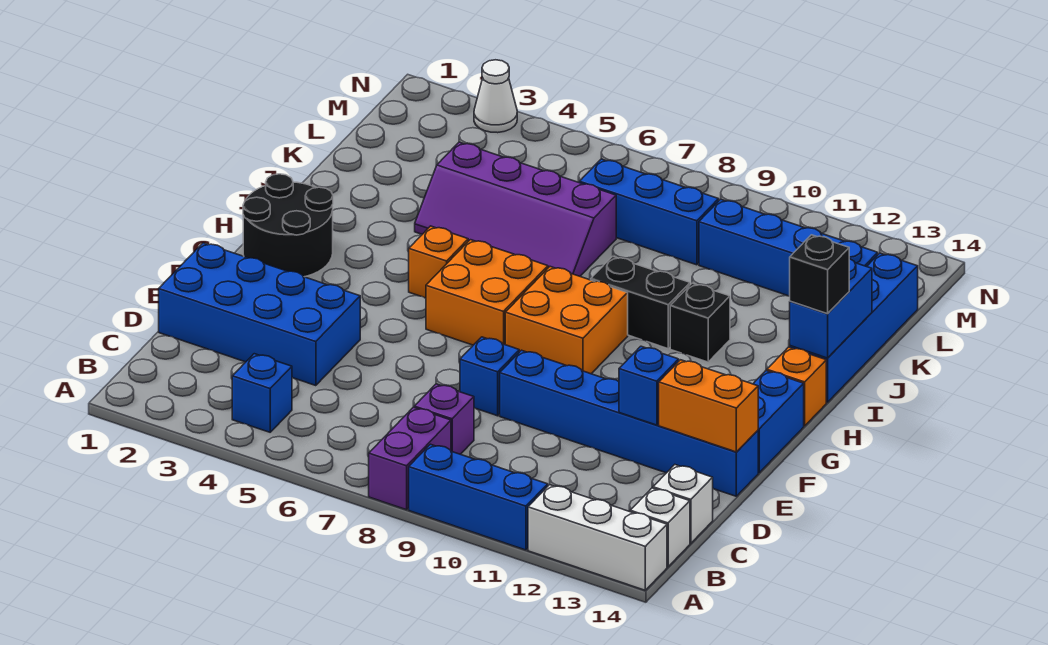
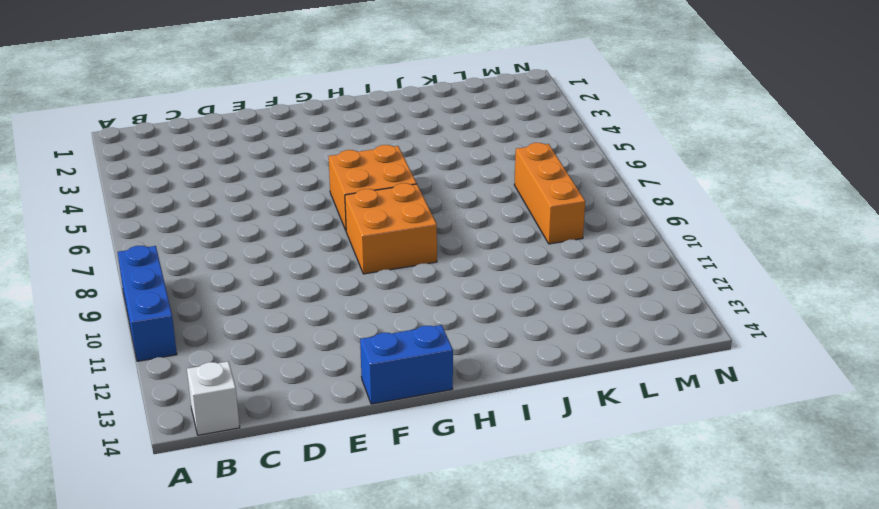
orange 1x3 brick [514,143,585,244] -> blue 1x3 brick [579,159,719,265]
none -> purple 1x2 brick [369,407,451,510]
none -> white 1x3 brick [528,485,667,590]
none -> blue 1x1 brick [232,354,292,432]

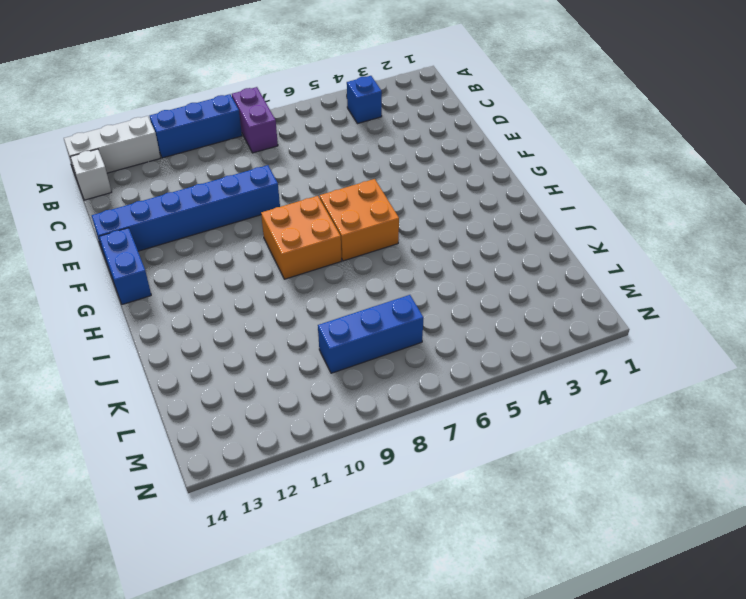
none -> purple 1x1 brick [414,384,474,454]
none -> white 1x1 brick [653,465,713,543]
none -> blue 2x4 brick [159,243,360,386]

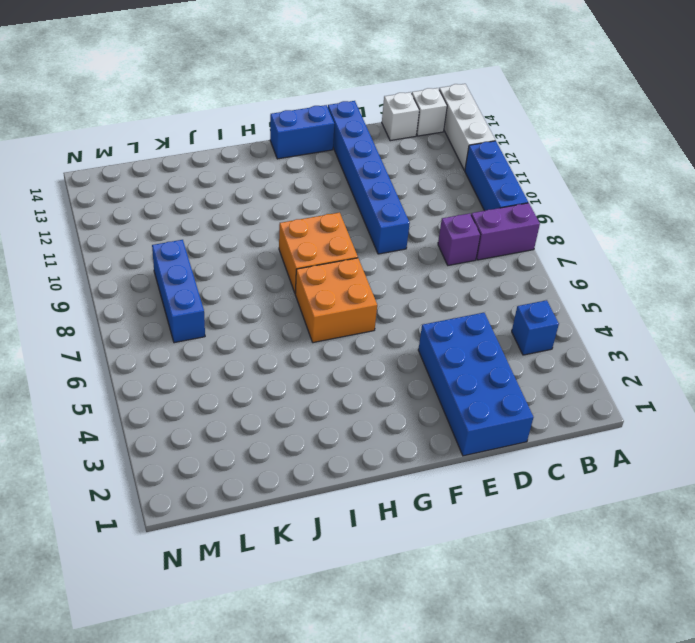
none -> blue 1x1 brick [460,337,519,416]
none -> black 2x2 round brick [243,174,333,277]
none -> orange 1x1 brick [409,226,468,298]

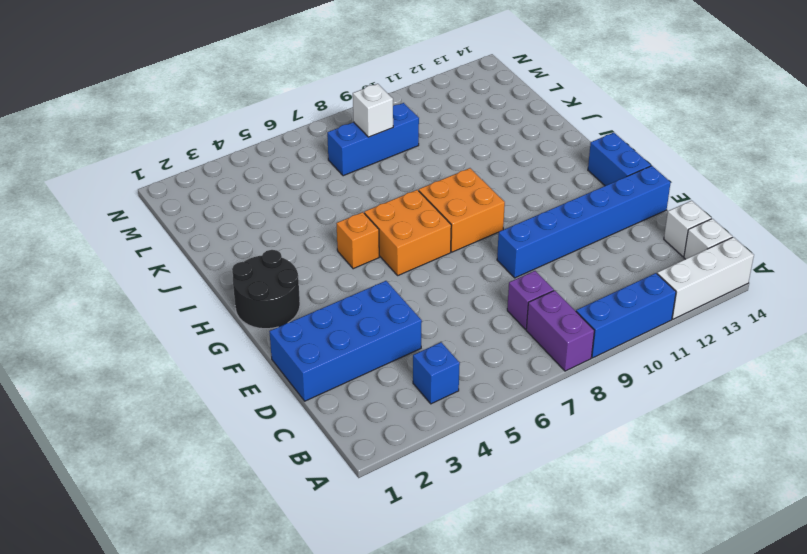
white 1x1 brick [353,84,393,137] -> none
none -> blue 1x1 brick [460,337,519,416]
none -> orange 1x1 brick [767,347,826,426]
none -> black 1x2 brick [591,256,690,349]

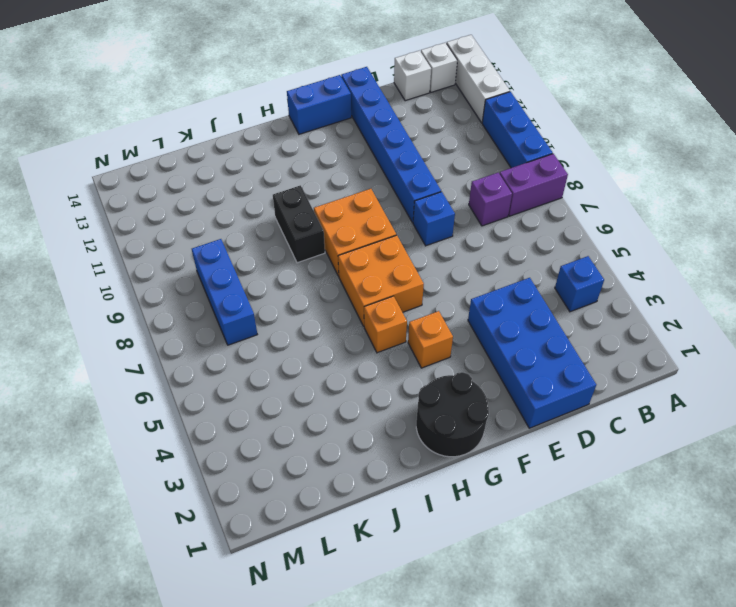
orange 1x1 brick [408,311,453,368] -> orange 1x1 brick moved to [767,347,826,426]
none -> black 1x1 brick [670,283,730,362]
none -> blue 1x4 brick [790,253,918,402]
none -> purple 2x4 slope [415,142,616,276]

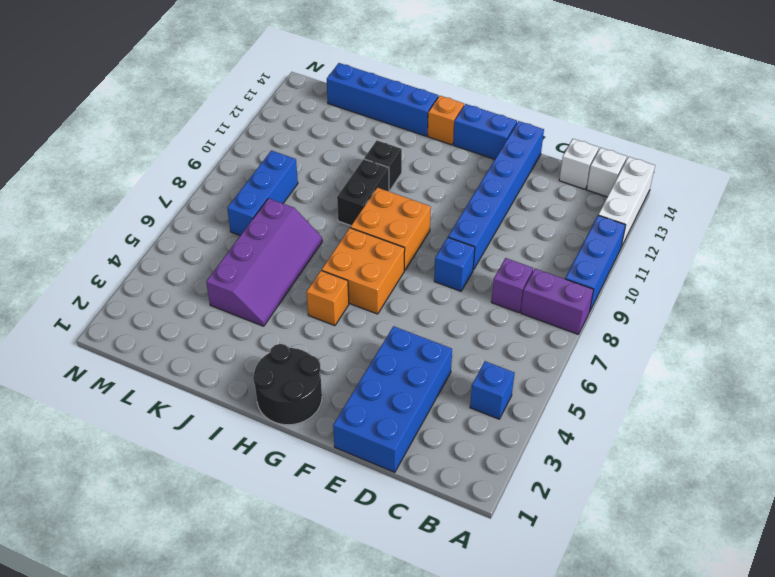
none -> blue 1x4 brick [699,199,878,296]
none -> white 1x1 cone [474,60,517,133]
none -> blue 1x1 brick [619,346,679,425]

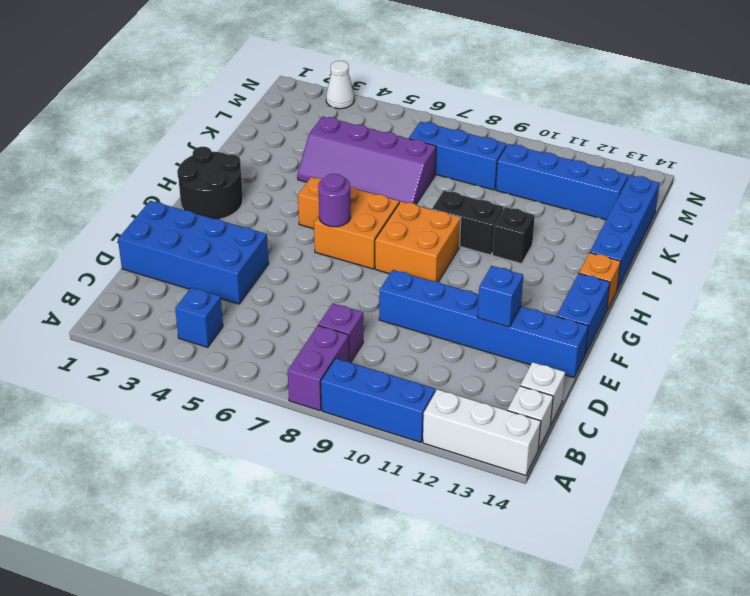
purple 1x1 round brick [318,174,351,227] -> none
none -> blue 1x1 brick [460,337,519,416]
none -> orange 1x2 brick [659,360,758,452]
none -> blue 1x2 brick [790,259,872,358]

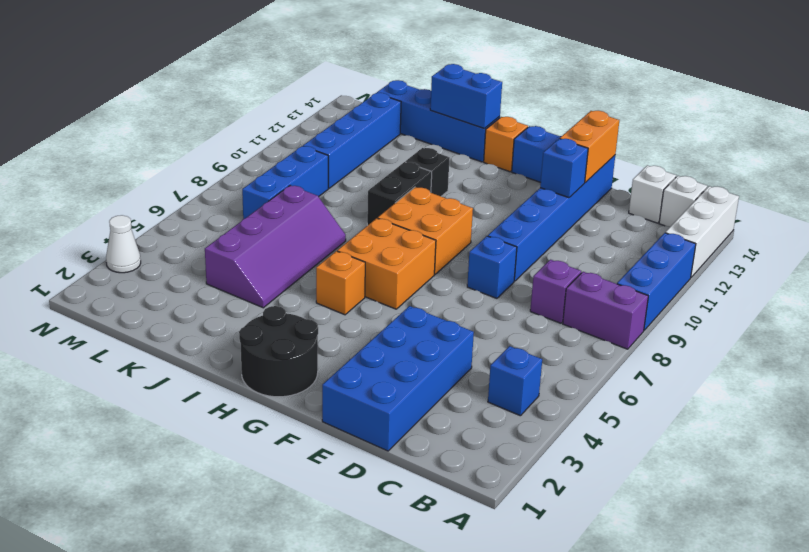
none -> black 1x1 brick [790,235,849,314]

